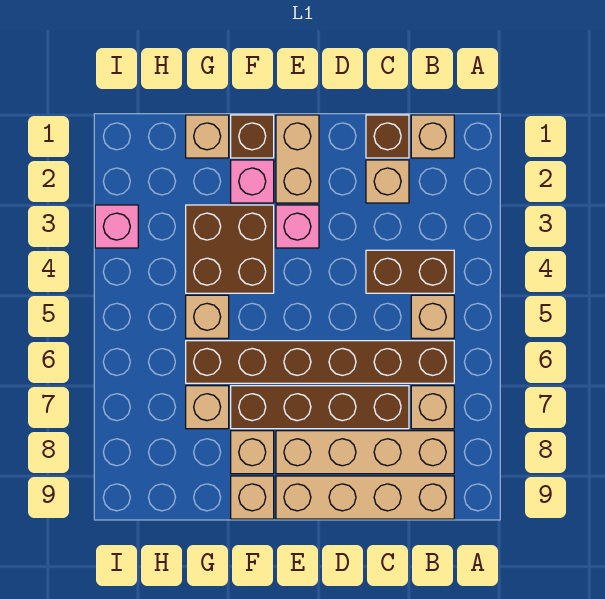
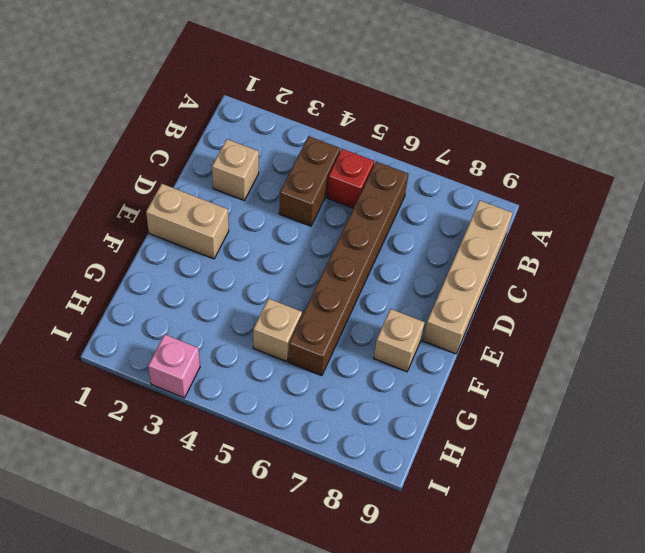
red 1x1 brick [327,149,374,208] -> tan 1x1 brick [411,295,454,338]
none -> tan 1x1 brick [411,115,454,158]
none -> tan 1x1 brick [411,386,454,429]
none -> tan 1x4 brick [276,431,454,474]

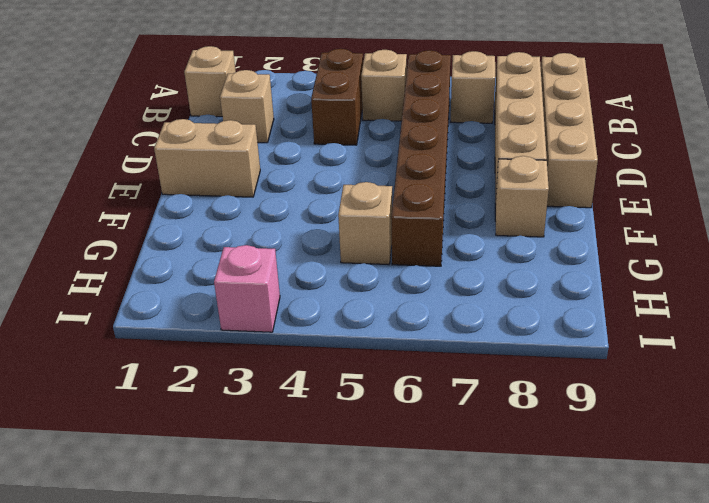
none -> brown 1x1 brick [366,115,409,158]
none -> brown 1x4 brick [231,386,409,429]
none -> pink 1x1 brick [276,205,319,248]

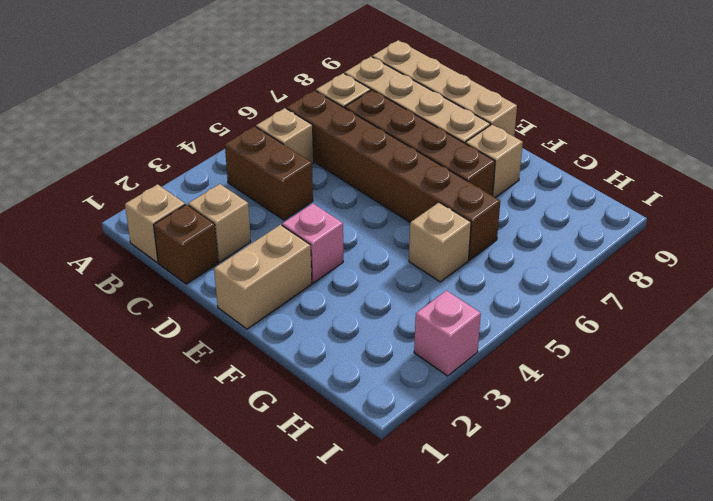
none -> brown 1x1 brick [231,115,274,158]
none -> pink 1x1 brick [231,160,274,203]
none -> brown 2x2 brick [186,205,274,293]

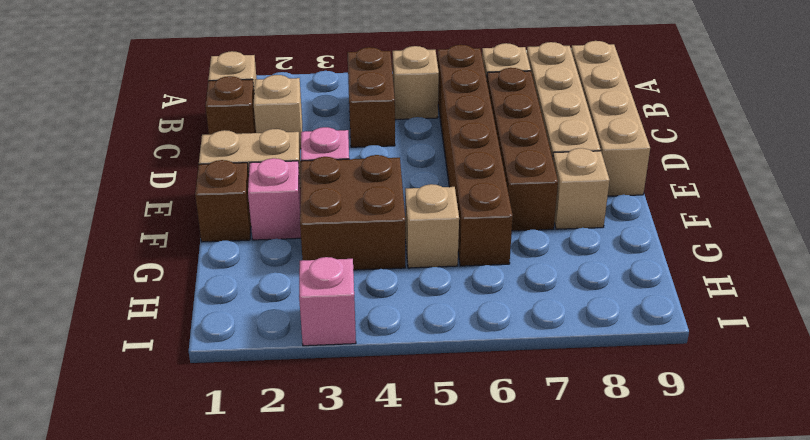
none -> tan 1x1 brick [231,476,274,519]
none -> tan 1x1 brick [186,115,229,158]
none -> tan 1x1 brick [186,386,229,429]

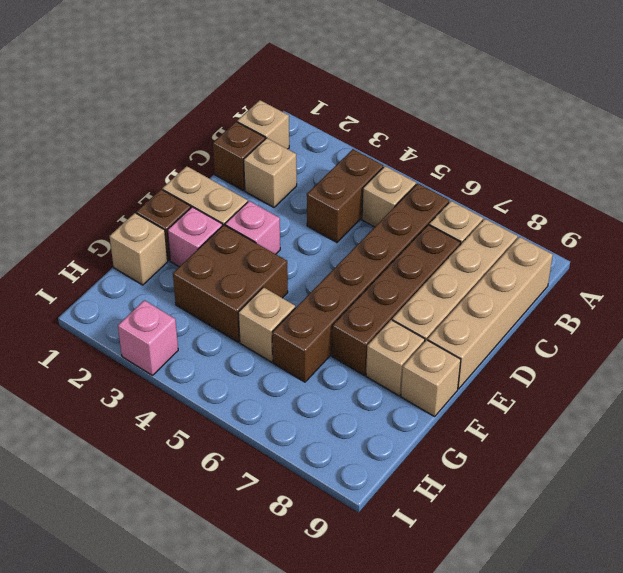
none -> tan 1x1 brick [186,386,229,429]

